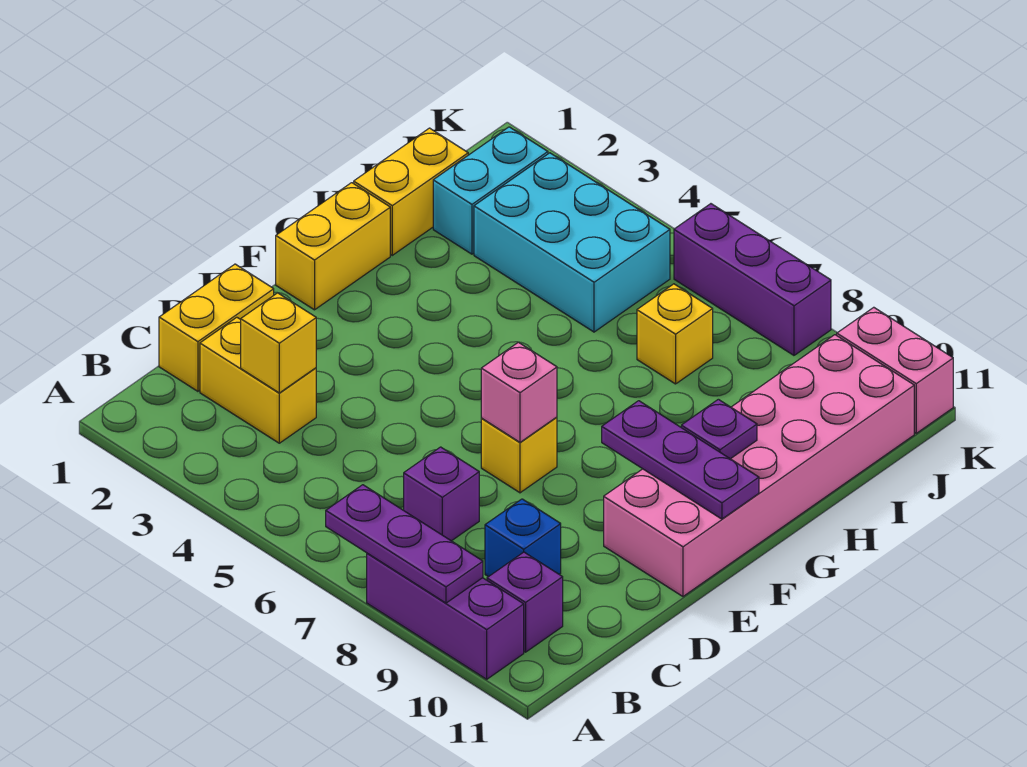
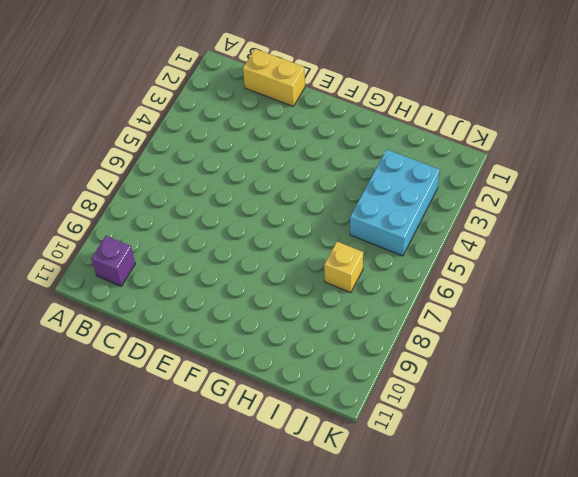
none -> purple 1x3 brick [367,553,524,679]
none -> yellow 1x2 brick [200,317,316,443]
none -> purple 1x1 brick [404,447,479,541]

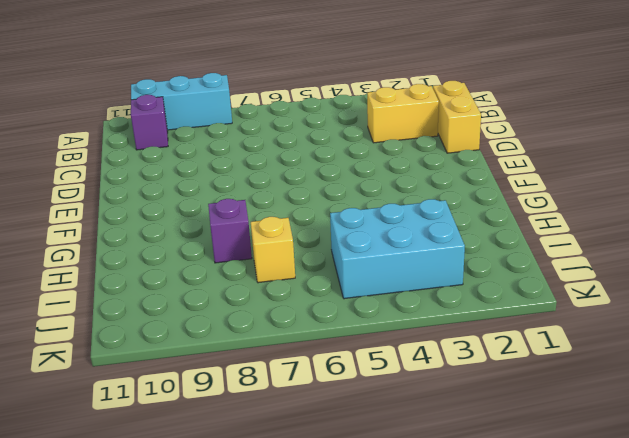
cyan 1x3 brick [131,73,232,130] -> purple 1x3 brick [367,553,524,679]
purple 1x1 brick [208,199,252,263] -> purple 1x1 brick moved to [404,447,479,541]
none -> blue 1x1 brick [485,499,561,577]
none -> yellow 1x1 brick [481,417,557,493]
none -> pink 2x6 brick [604,335,914,596]

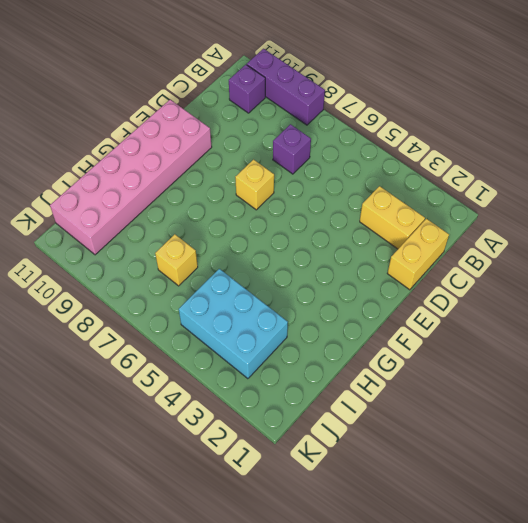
none -> blue 1x1 brick [485,499,561,577]
none -> yellow 1x2 brick [276,183,390,310]
none -> yellow 1x2 brick [354,128,468,255]

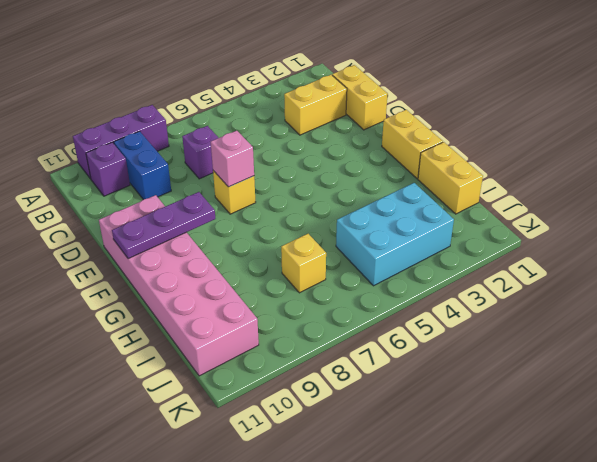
blue 1x2 brick [114,131,171,200] -> blue 1x1 brick [485,499,561,577]
none -> cyan 1x2 brick [433,127,548,254]
none -> purple 1x3 brick [674,204,831,355]
none -> pink 1x2 brick [837,307,953,433]

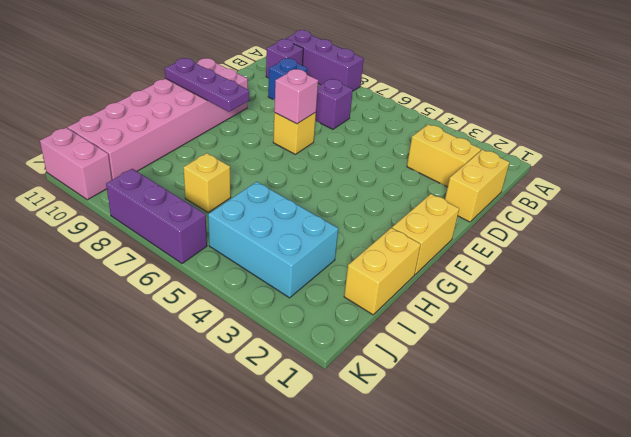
none -> cyan 1x2 brick [433,127,548,254]
none -> purple 1x3 plate [326,485,483,603]
none -> yellow 1x1 brick [241,293,316,393]

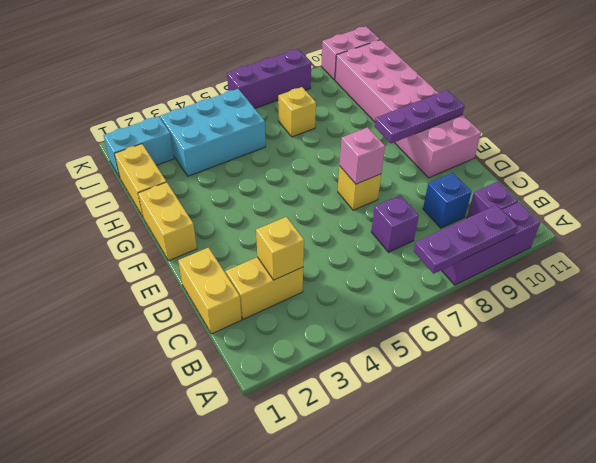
cyan 1x2 brick [103,116,174,178] -> cyan 1x2 brick turned to [433,127,548,254]
none -> purple 1x1 plate [681,399,757,459]

